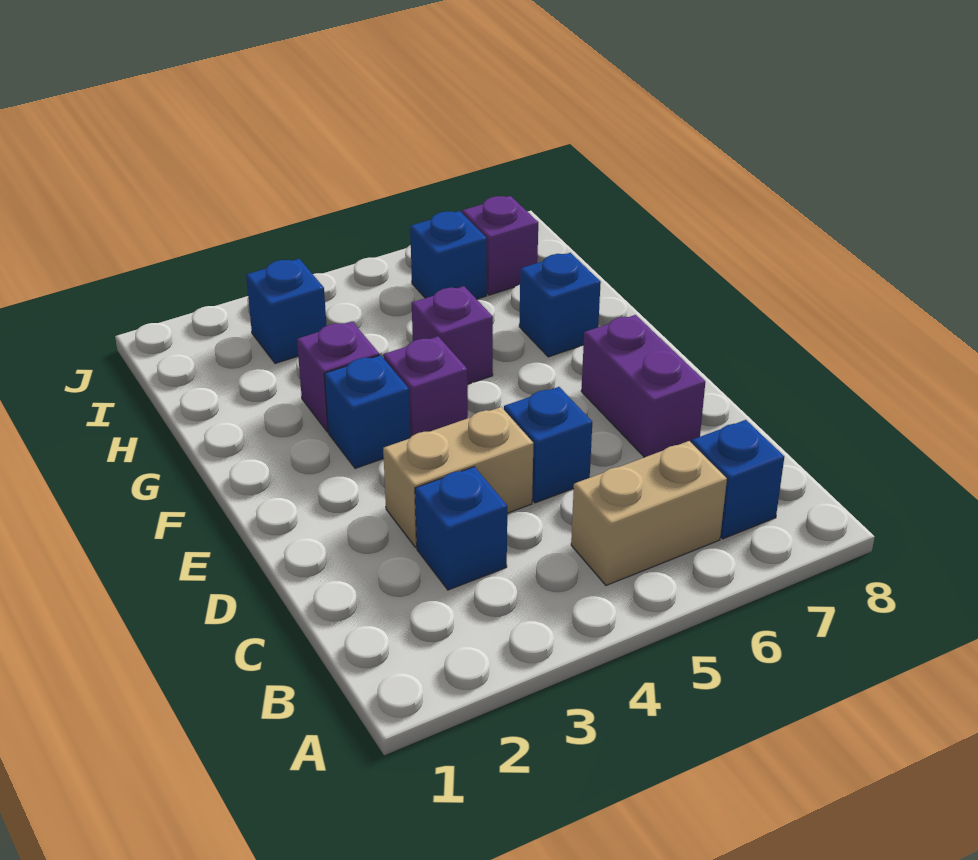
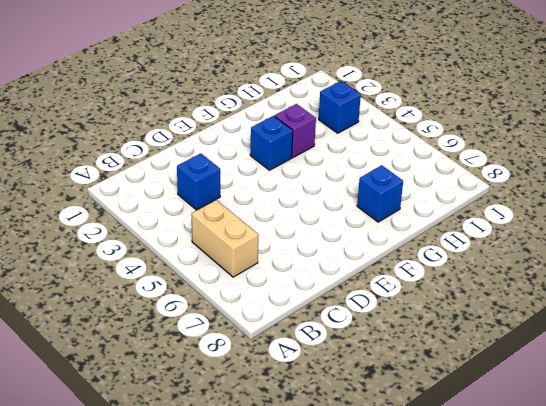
none -> blue 1x1 brick [692,420,784,539]
none -> tan 1x2 brick [383,407,534,547]
none -> blue 1x1 brick [504,387,592,503]

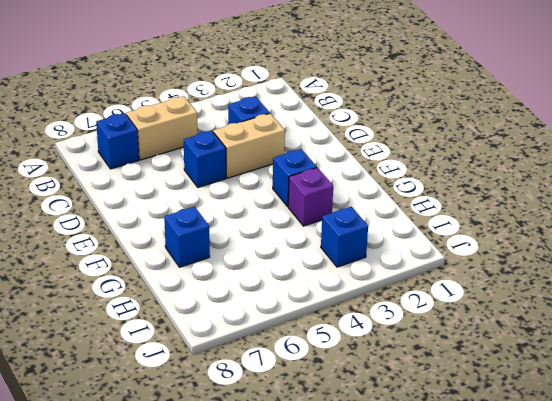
none -> purple 1x2 brick [581,315,705,457]
none -> purple 1x1 brick [383,336,468,438]
none -> purple 1x1 brick [412,286,493,384]

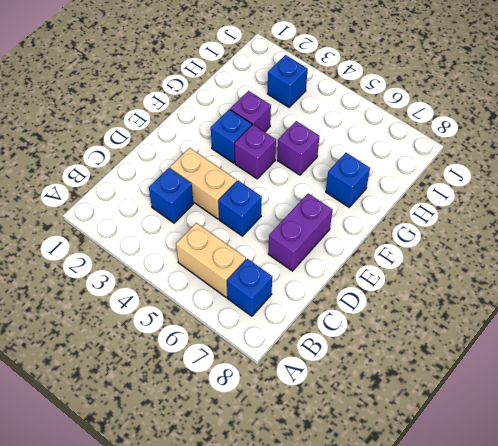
none -> blue 1x1 brick [410,211,487,299]
none -> purple 1x1 brick [462,196,538,295]

